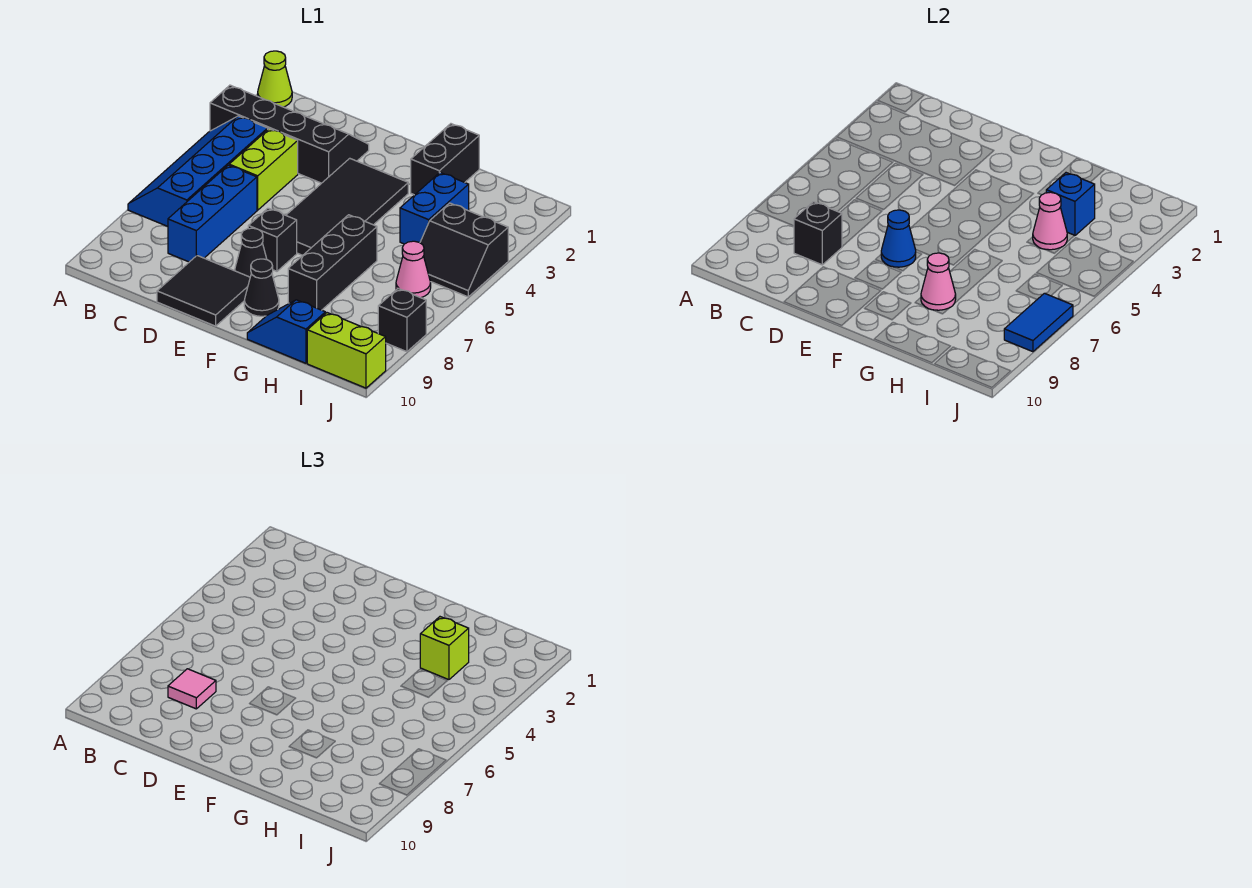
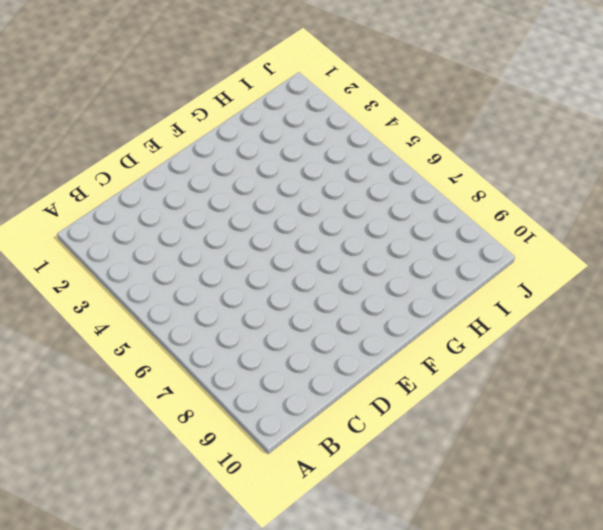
none -> lime 1x1 cone [258,51,292,107]
none -> black 2x4 slope [210,85,369,183]
none -> blue 2x4 slope [128,116,268,227]

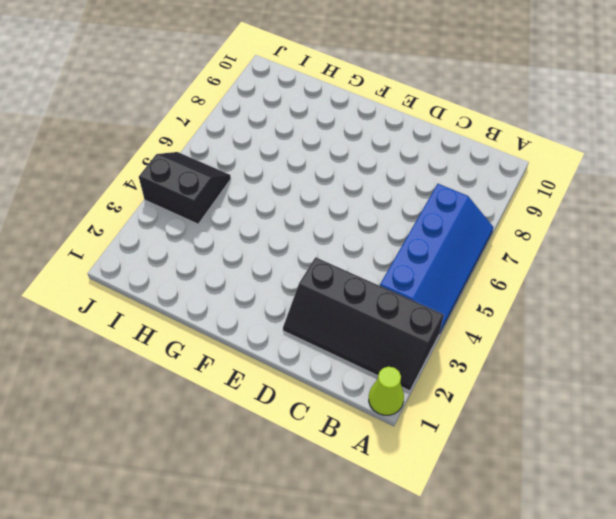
none -> lime 1x2 brick [229,129,298,210]
none -> blue 1x3 brick [168,165,257,262]
none -> black 2x2 tile [157,256,250,326]

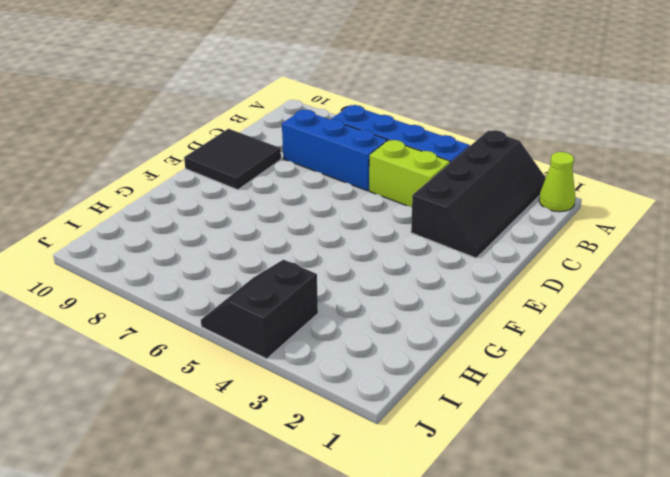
none -> black 2x4 tile [286,158,408,255]
none -> black 1x1 brick [248,208,297,271]
none -> black 1x1 cone [235,228,267,277]

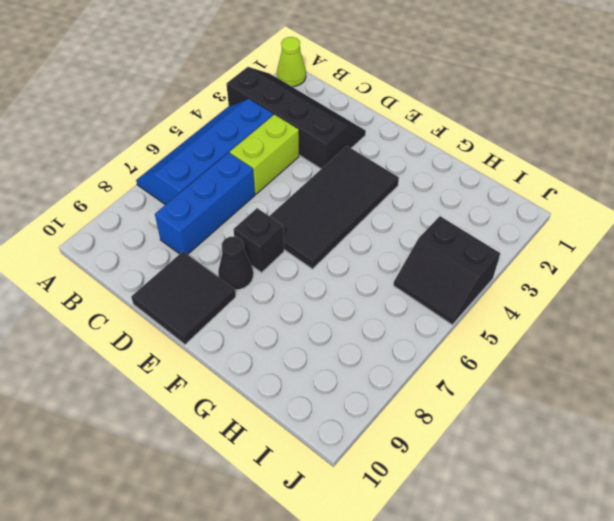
none -> black 1x1 cone [244,259,279,316]
none -> black 1x2 brick [411,124,479,195]
none -> black 1x3 brick [288,215,377,310]

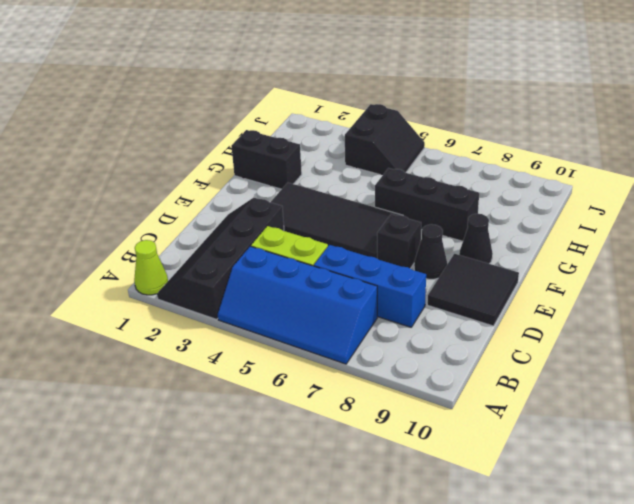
none -> blue 1x2 slope [247,300,325,363]
none -> blue 1x2 brick [400,173,469,244]
none -> pink 1x1 cone [396,241,431,298]

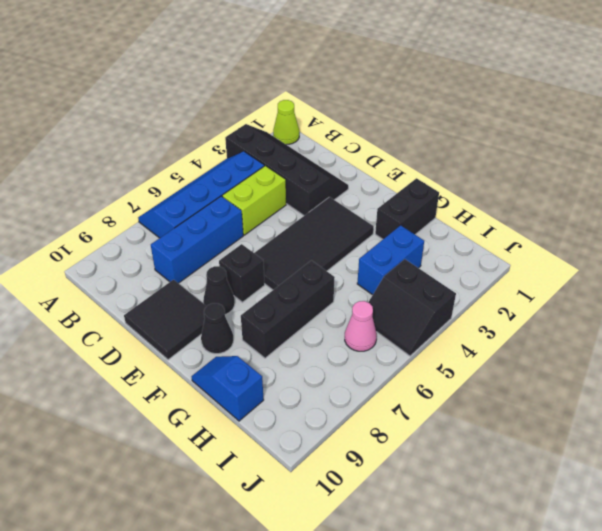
none -> lime 1x2 brick [307,313,386,388]
none -> black 1x1 brick [378,289,426,352]
none -> black 1x1 brick [794,202,842,265]

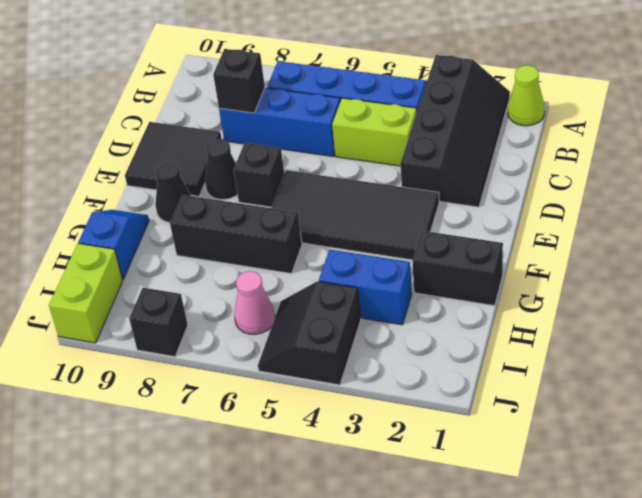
none -> blue 1x1 cone [881,210,916,267]
none -> pink 1x1 cone [921,253,956,310]
none -> blue 1x1 brick [1046,173,1095,236]

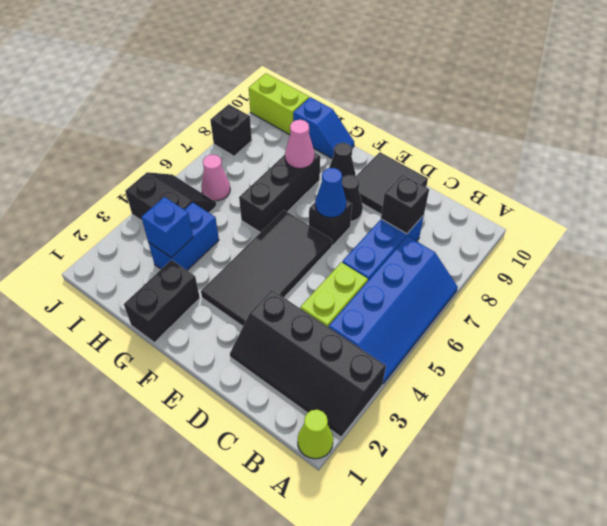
none -> pink 1x1 cone [1033,192,1067,250]
none -> blue 1x2 tile [1004,293,1073,352]
none -> pink 1x1 tile [168,669,216,709]

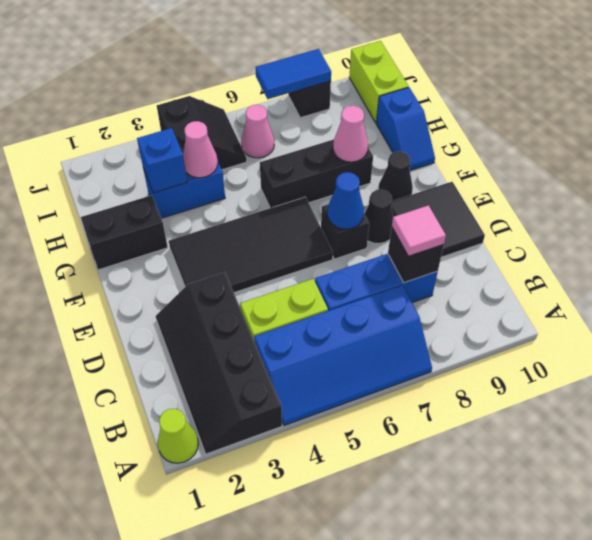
none -> lime 1x1 brick [420,617,469,680]

